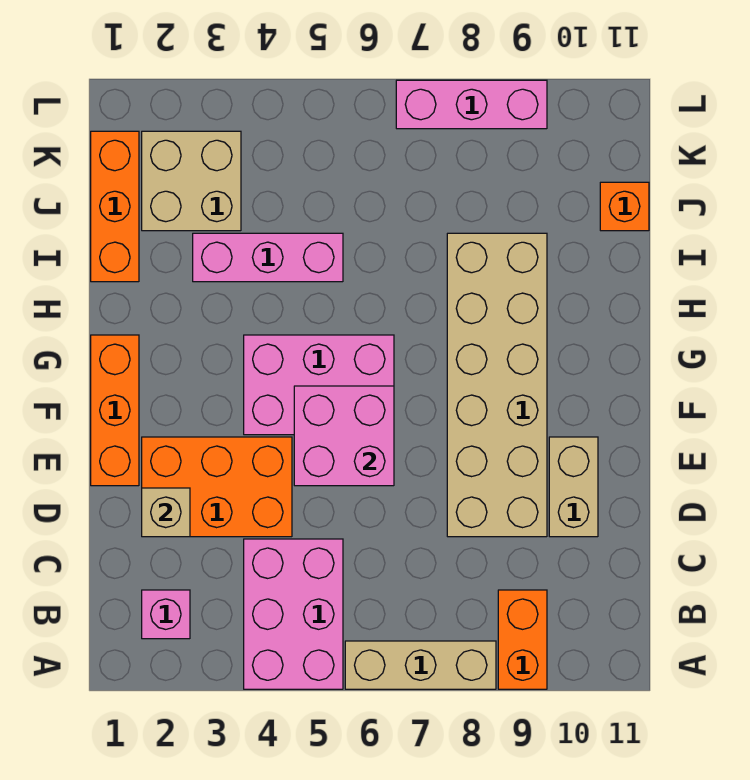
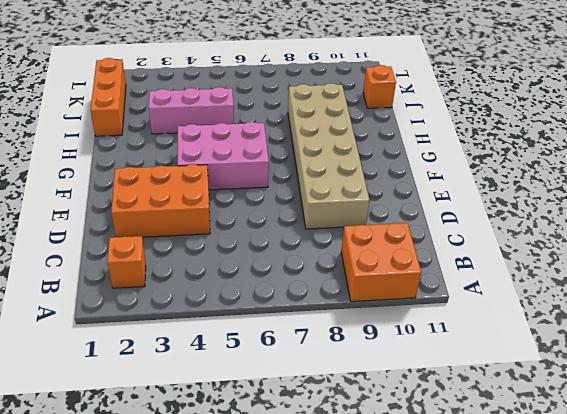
orange 2x2 brick [341,223,421,302] -> orange 1x2 brick [498,590,547,689]
orange 1x1 brick [107,236,146,288] -> pink 1x1 brick [142,590,190,639]
none -> pink 2x3 brick [244,539,343,689]
none -> tan 1x3 brick [345,641,496,689]
none -> tan 1x2 brick [549,437,598,537]

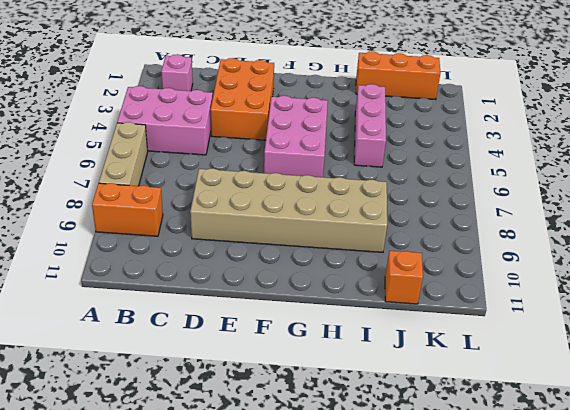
none -> tan 1x2 brick [549,437,598,537]
none -> orange 1x3 brick [91,335,139,486]
none -> tan 2x2 brick [142,131,241,231]

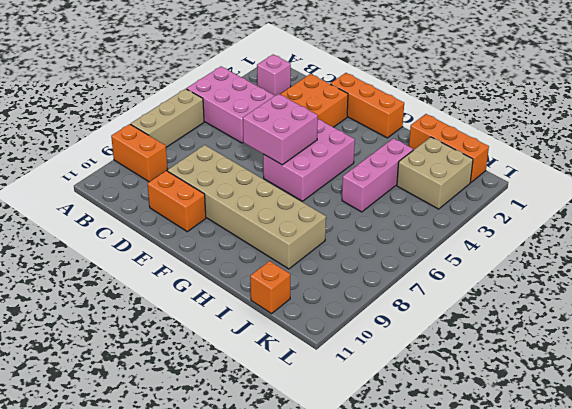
orange 1x2 brick [148,171,206,232] -> tan 1x2 brick [549,437,598,537]
none -> pink 1x3 brick [396,80,547,129]
none -> tan 1x1 brick [142,488,190,537]

